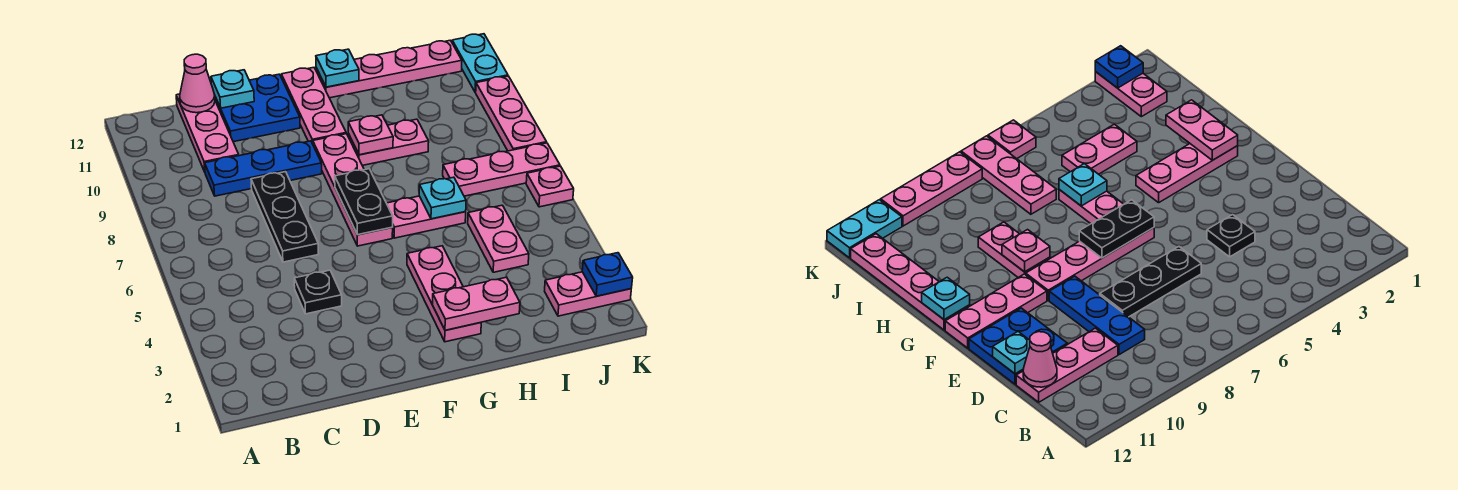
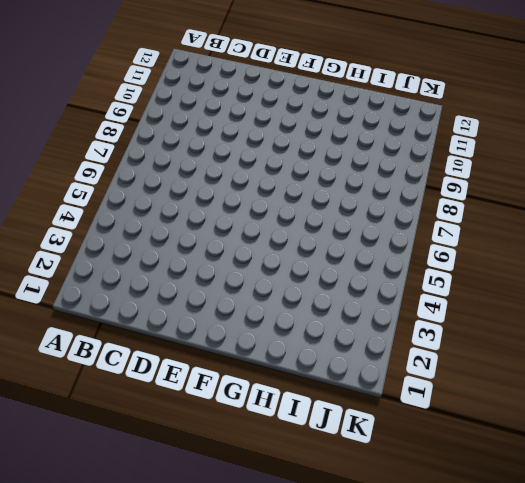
none -> blue 1x3 plate [205,141,322,196]
none -> pink 1x3 plate [176,94,239,172]
none -> black 1x1 plate [294,270,342,314]

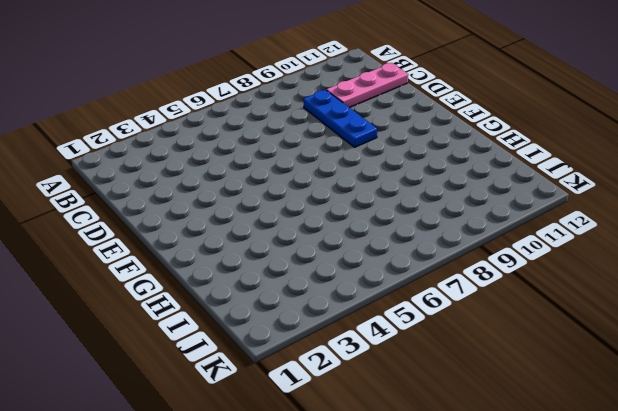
none -> black 1x1 plate [294,270,342,314]
none -> black 1x3 plate [251,172,318,262]
none -> blue 2x2 plate [215,74,300,142]

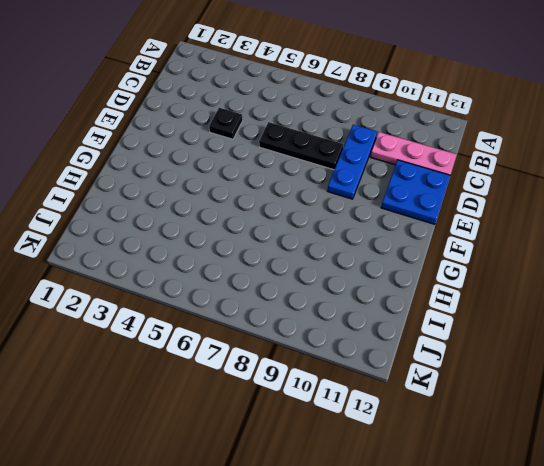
none -> pink 1x4 plate [313,134,393,246]
none -> pink 1x3 plate [281,68,346,144]
none -> pink 1x3 plate [407,246,481,342]

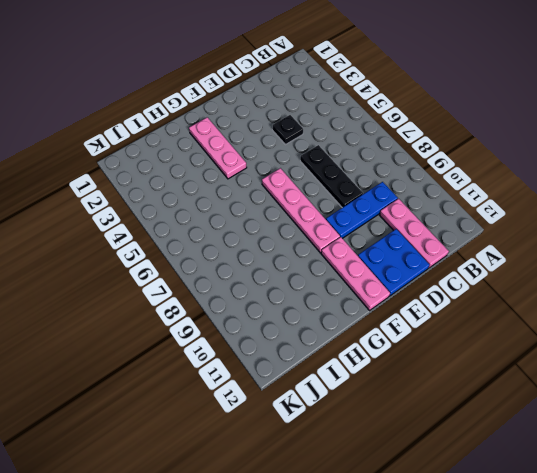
none -> pink 1x2 plate [387,196,466,238]
none -> pink 1x2 plate [348,119,429,166]
none -> pink 1x4 plate [316,40,462,98]

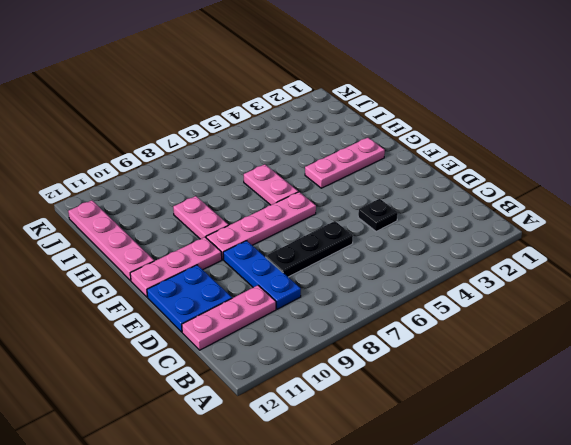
none -> pink 1x2 plate [468,205,529,272]
none -> pink 1x3 plate [443,143,560,196]
none -> pink 1x2 plate [545,272,631,316]

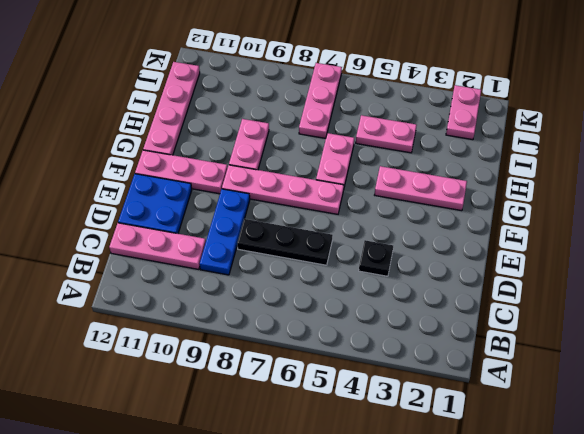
none -> pink 1x1 plate [526,166,574,207]
none -> pink 1x3 plate [476,76,547,151]
none -> cyan 1x2 plate [452,34,508,92]

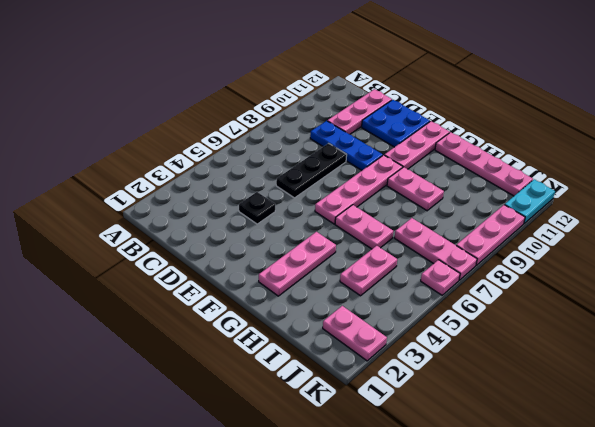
none -> pink 1x1 cone [180,54,215,113]
none -> cyan 1x1 plate [211,70,254,108]
none -> black 1x2 plate [335,169,393,235]

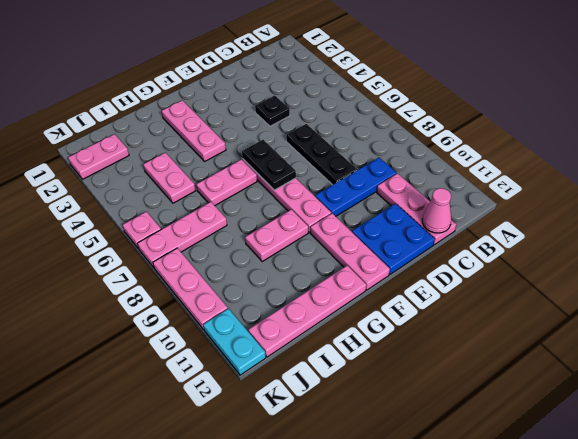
none -> cyan 1x1 plate [211,70,254,108]
none -> pink 1x2 plate [433,277,520,330]
none -> pink 1x1 plate [348,115,393,155]

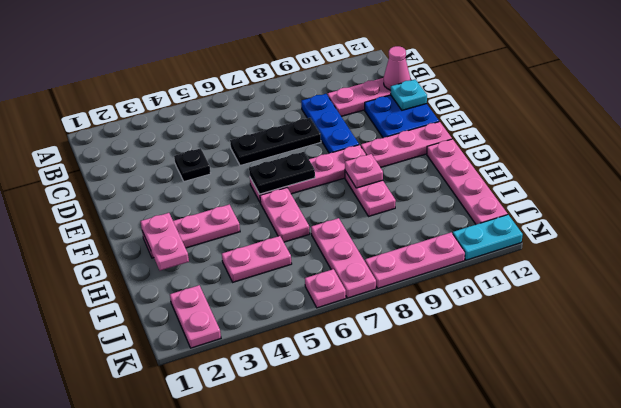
none -> cyan 1x1 plate [316,49,359,87]
none -> cyan 1x1 plate [419,177,466,219]
none -> blue 1x1 plate [582,253,633,296]

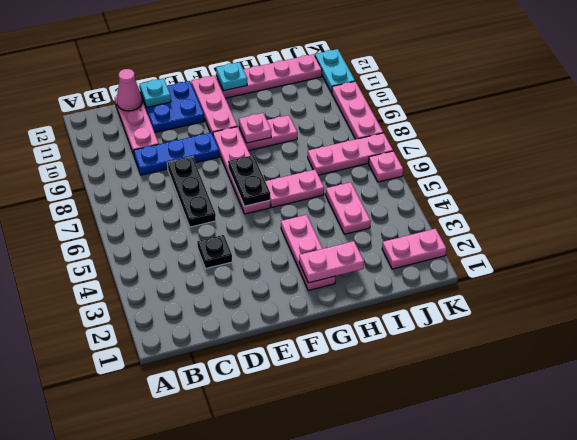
none -> cyan 1x1 plate [419,177,466,219]
none -> blue 1x1 plate [582,253,633,296]

